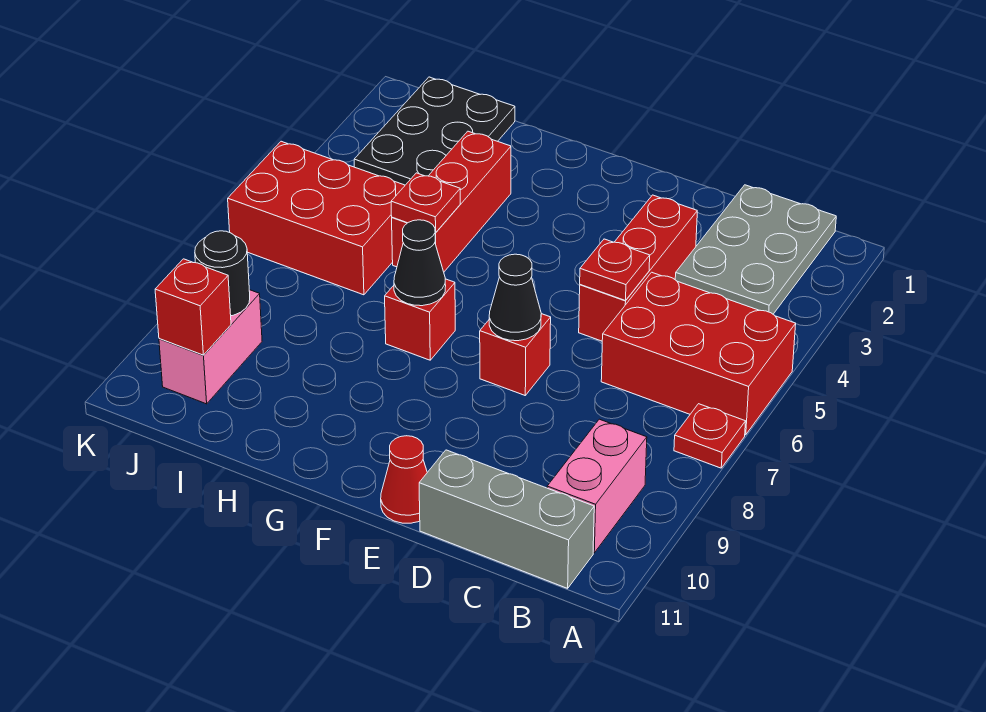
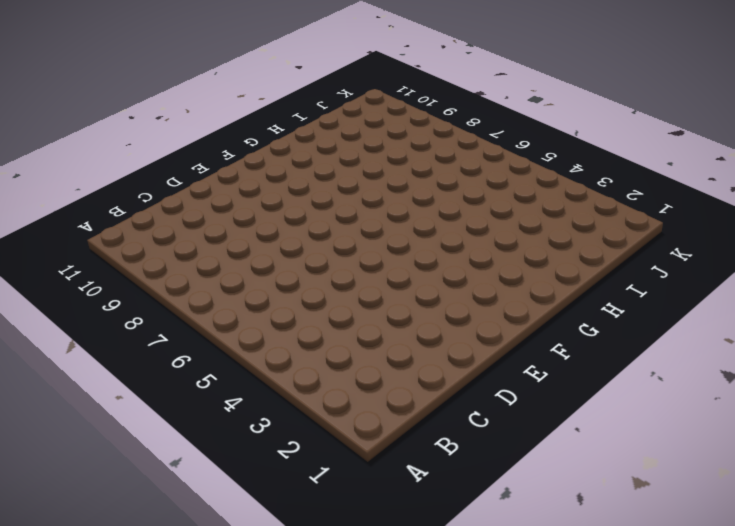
none -> red 2x3 brick [601,272,796,435]
none -> red 1x1 plate [674,404,746,468]
none -> grey 2x3 plate [675,185,836,314]

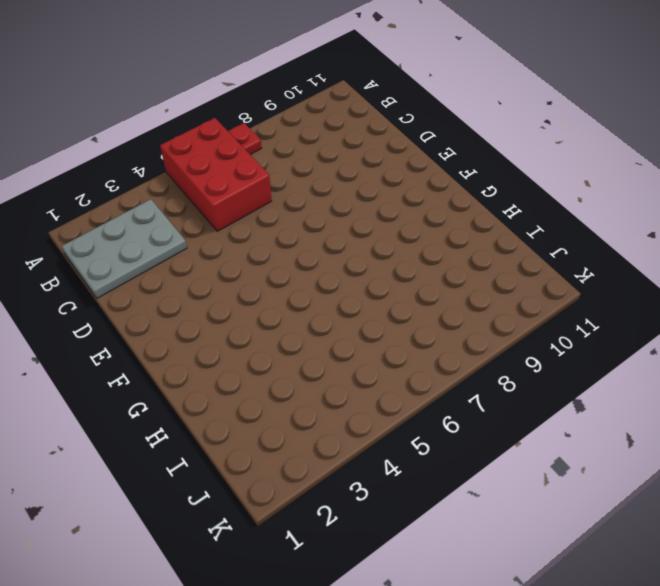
none -> pink 1x2 brick [547,419,647,553]
none -> grey 1x3 brick [419,450,594,588]
none -> red 1x3 brick [579,195,697,341]

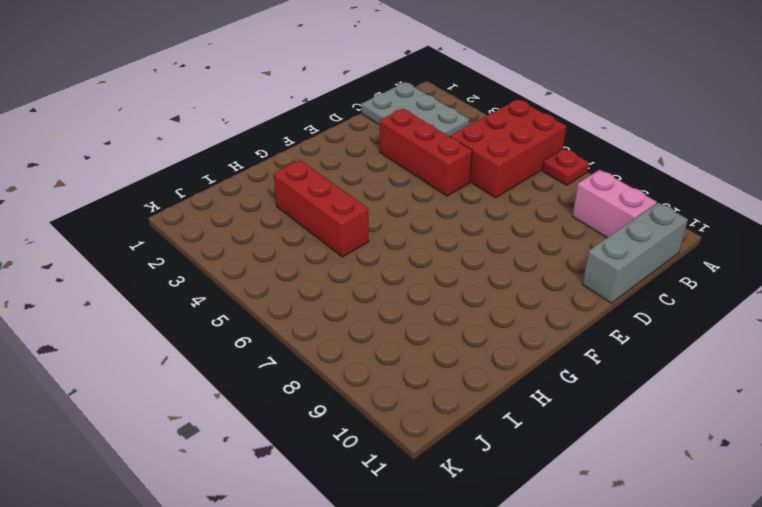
none -> red 1x1 brick [480,314,551,395]
none -> red 1x1 cone [381,436,427,523]
none -> red 1x1 brick [385,279,455,360]

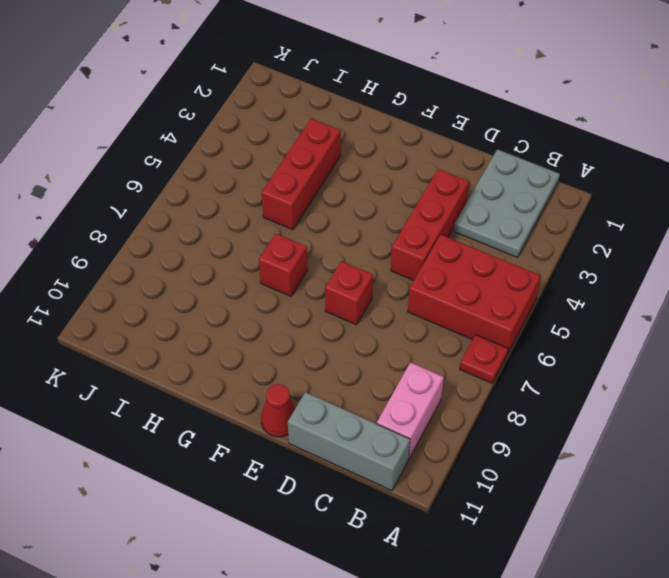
none -> black 2x3 plate [354,77,515,185]
none -> red 2x3 brick [228,141,405,295]
none -> pink 1x2 brick [159,290,262,404]

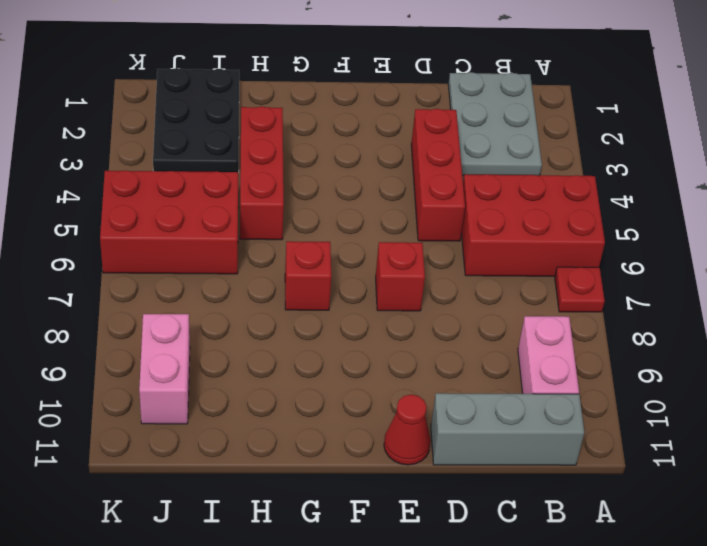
none -> red 1x1 plate [580,239,650,301]
none -> black 1x1 cone [489,254,541,341]
none -> black 1x1 cone [394,220,446,306]

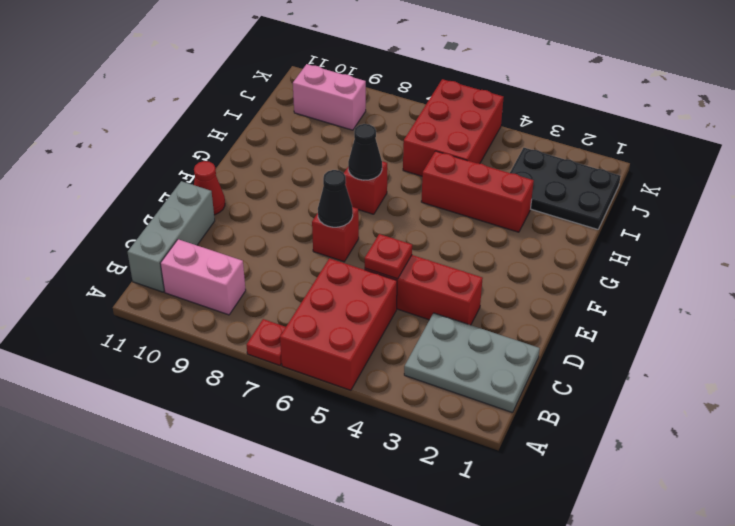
none -> red 1x1 plate [391,173,460,233]
none -> black 1x1 round brick [195,231,250,316]
none -> red 1x1 brick [155,259,231,355]

